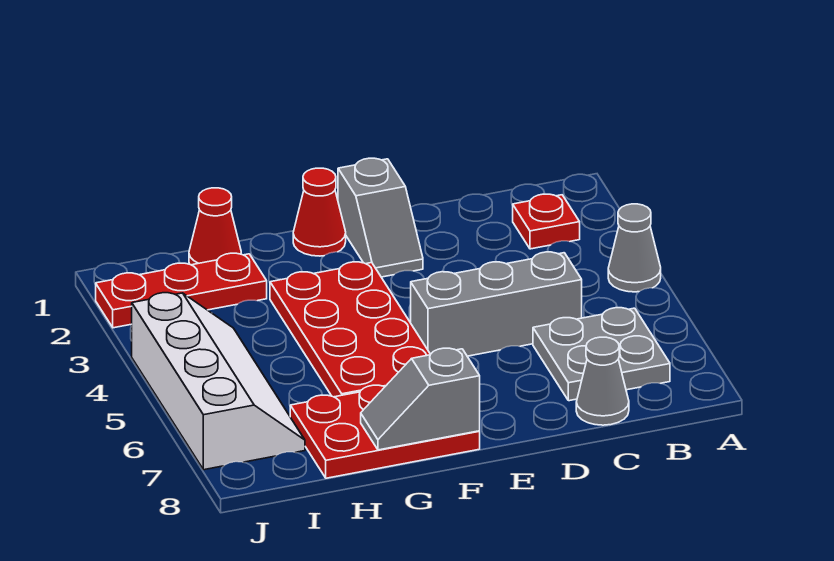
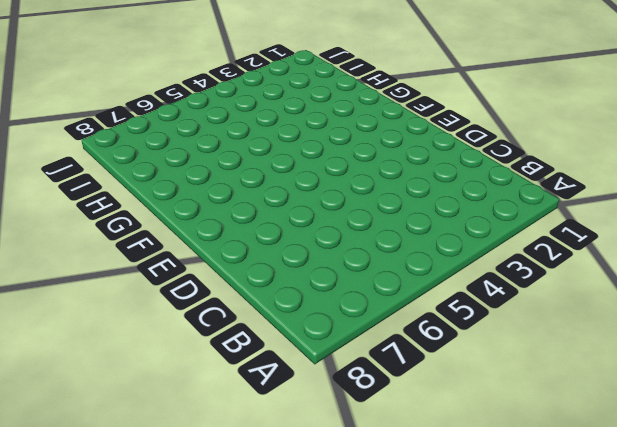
none -> grey 1x1 cone [608,204,661,292]
none -> red 1x1 plate [513,194,580,249]
none -> grey 2x2 plate [533,308,670,401]

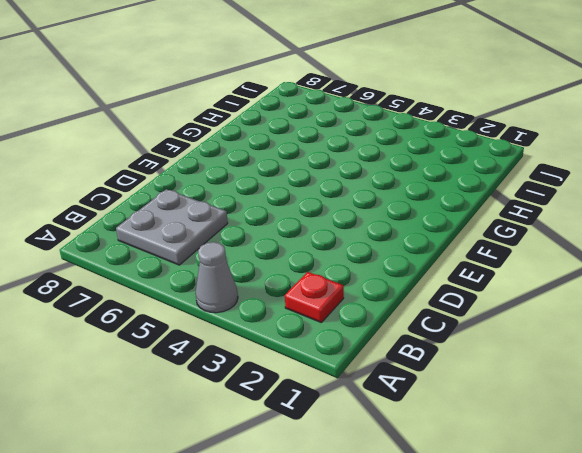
none -> grey 1x3 brick [411,252,582,356]
none -> grey 1x1 cone [576,337,629,425]
none -> grey 1x2 slope [338,158,423,277]

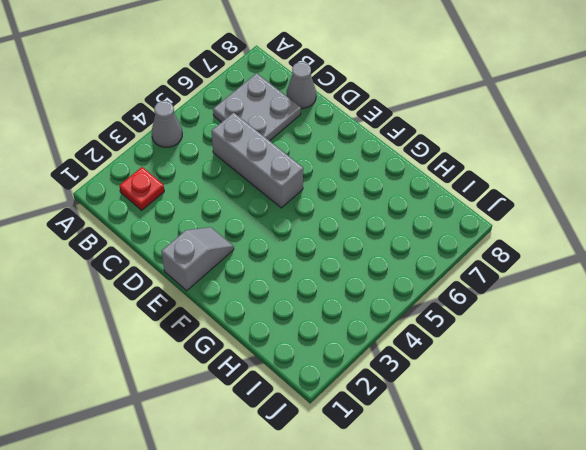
none -> red 1x1 cone [293,168,346,256]
none -> red 2x4 plate [270,262,431,397]
none -> red 2x3 plate [290,385,480,478]

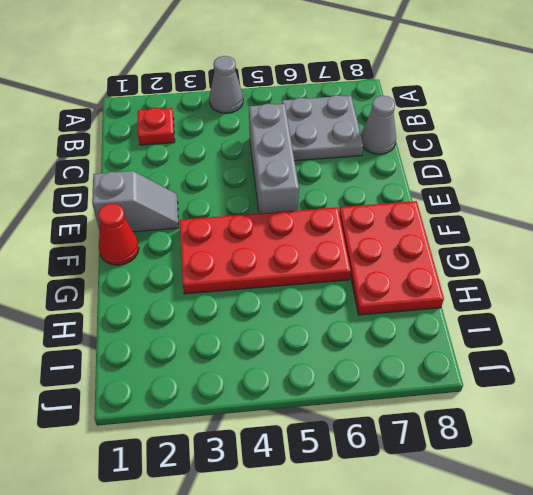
none -> red 1x1 cone [189,188,241,265]
none -> red 1x3 plate [96,253,267,328]
none -> white 2x4 slope [132,293,305,470]

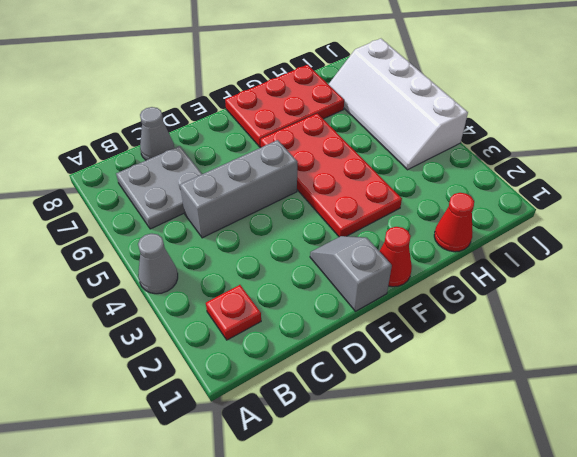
none -> red 1x3 plate [96,253,267,328]
none -> grey 1x2 slope [361,348,480,450]

